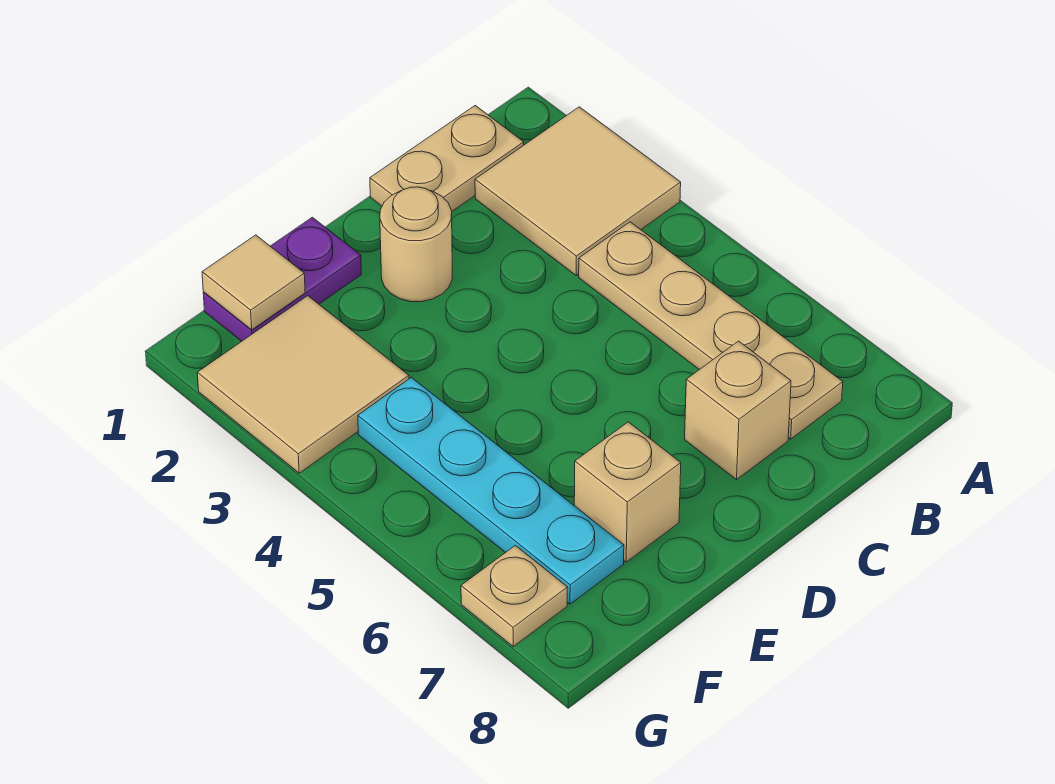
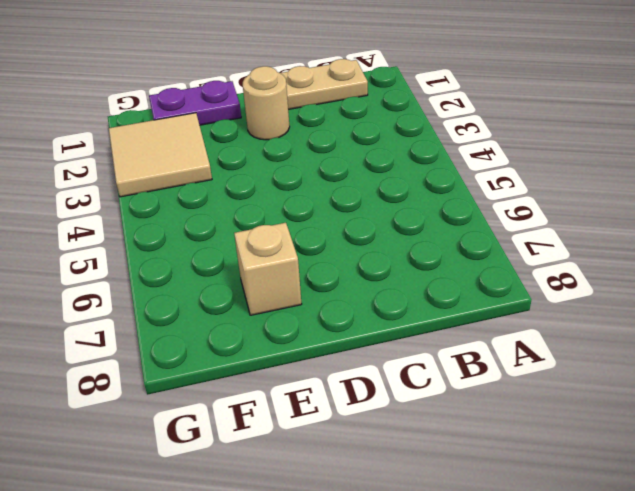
none -> tan 2x2 tile [475,107,681,275]
none -> tan 1x4 plate [579,222,843,439]

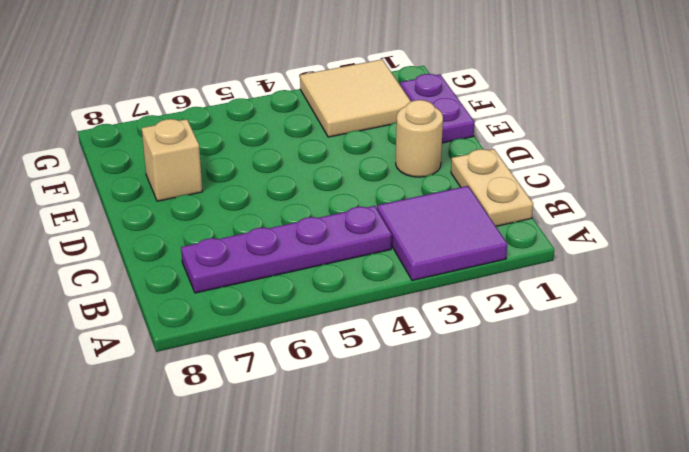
purple 2x2 tile [377,186,507,280] -> tan 2x2 tile [475,107,681,275]
purple 1x4 plate [181,206,392,293] -> tan 1x4 plate [579,222,843,439]
none -> tan 1x1 brick [685,341,791,480]
none -> cyan 1x4 plate [358,377,624,604]

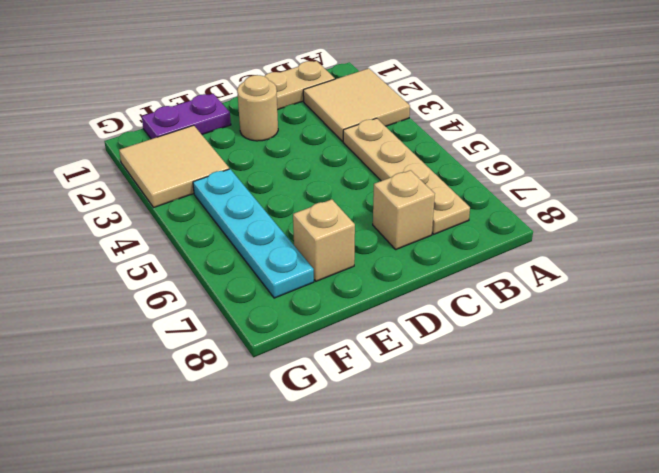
none -> tan 1x1 plate [461,545,568,647]
none -> tan 1x1 tile [202,235,305,330]

